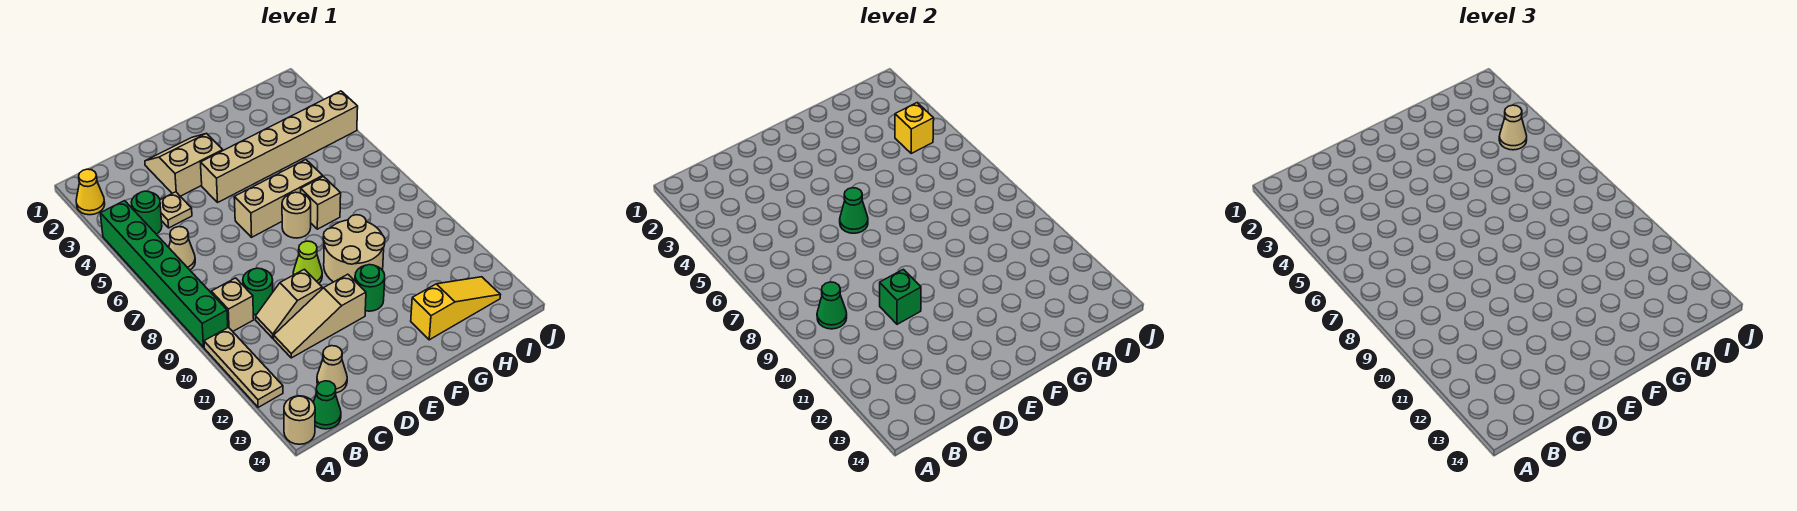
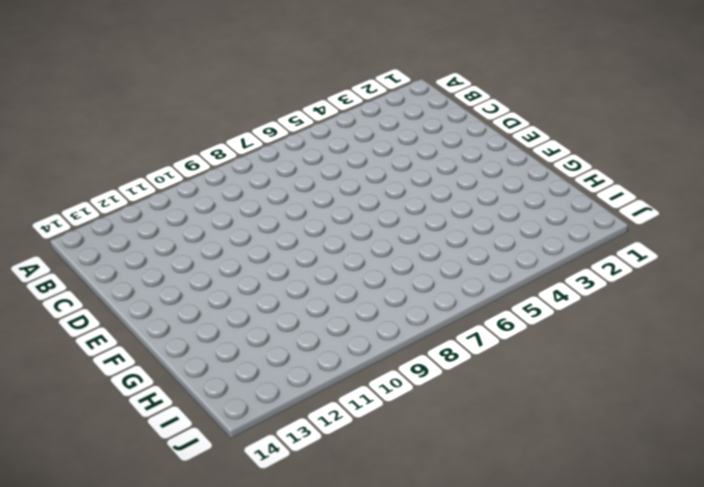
none -> yellow 1x1 cone [76,169,105,215]
none -> green 1x6 brick [100,201,228,347]
none -> tan 1x3 plate [204,327,283,407]

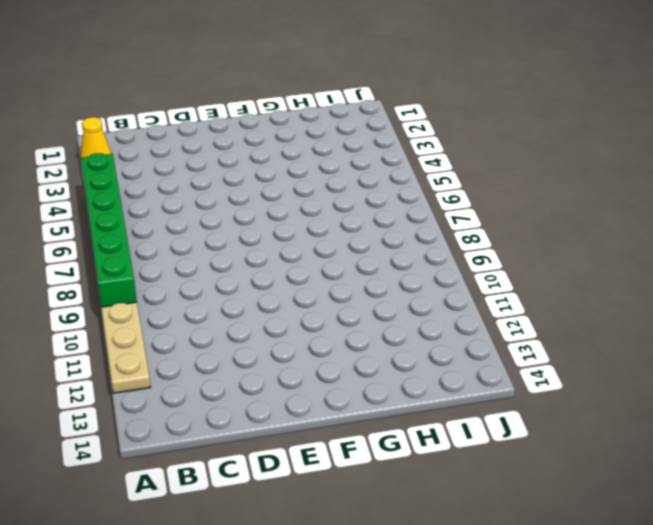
none -> tan 1x1 round brick [284,396,315,444]
none -> green 1x1 round brick [131,191,162,234]
none -> tan 1x1 cone [169,227,195,270]

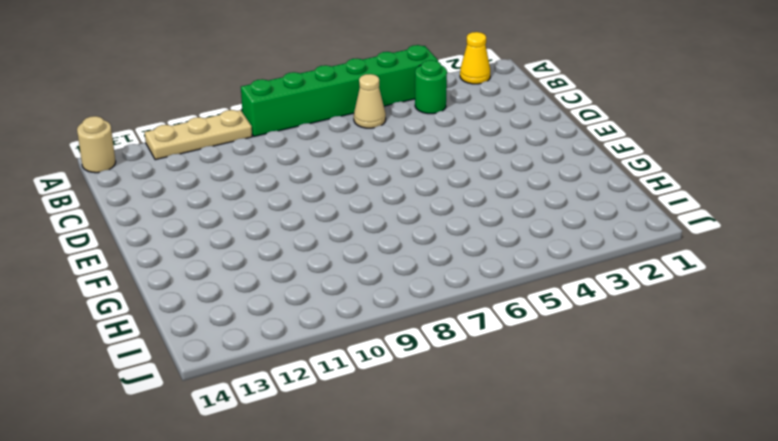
none -> tan 1x1 brick [211,278,254,331]
none -> green 1x1 cone [313,381,341,429]
none -> tan 1x1 plate [160,192,192,228]

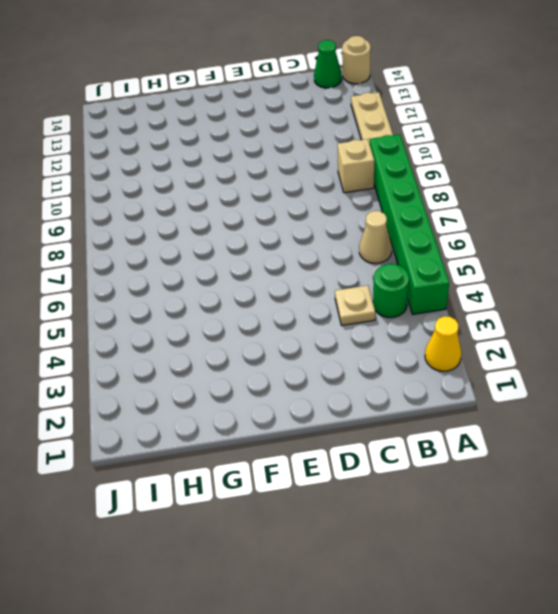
none -> green 1x1 round brick [243,268,273,315]
none -> tan 1x2 slope [256,269,322,338]
none -> tan 1x3 slope [274,274,366,358]

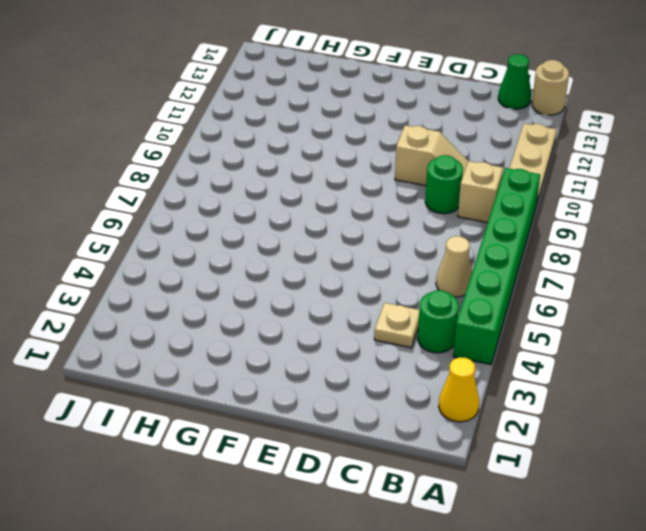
none -> tan 1x3 slope [274,274,366,358]
none -> tan 1x1 cone [317,346,347,393]
none -> tan 2x2 slope [145,133,223,196]

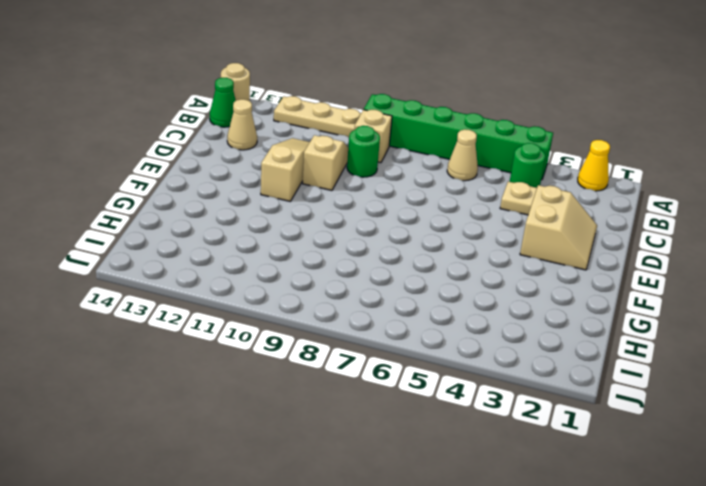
none -> tan 1x6 brick [201,91,358,202]
none -> tan 1x3 brick [234,159,323,237]
none -> lime 1x1 cone [293,241,322,283]

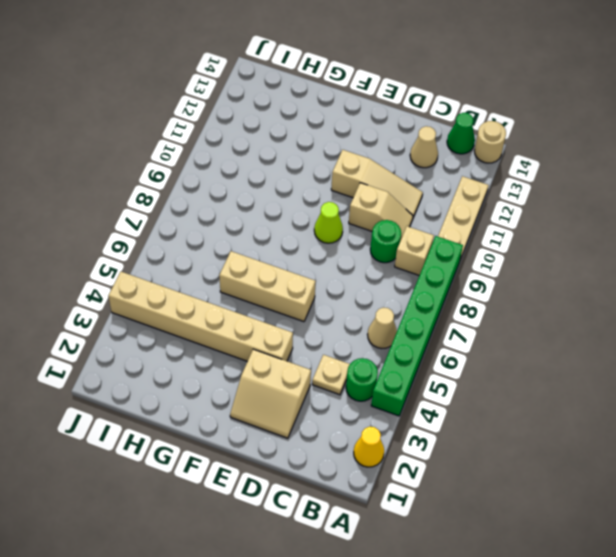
none -> tan 1x1 round brick [282,192,311,238]
none -> tan 2x2 round brick [323,215,385,282]
none -> green 1x1 round brick [355,265,385,311]

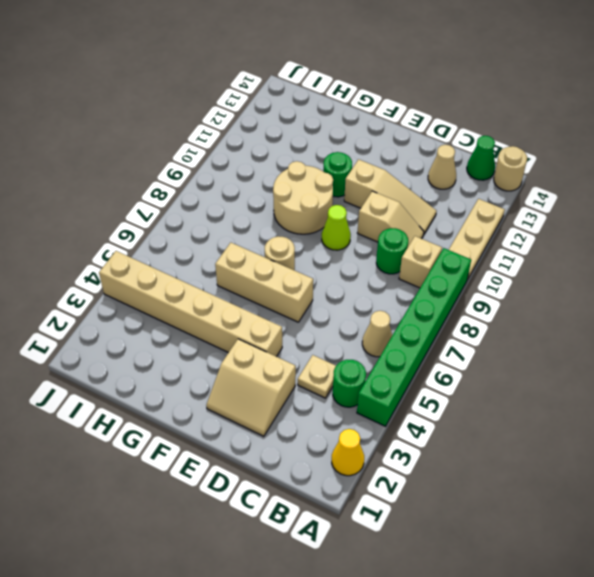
none -> tan 1x1 brick [301,176,341,229]
none -> yellow 1x3 slope [411,277,500,340]
none -> green 1x1 cone [817,282,847,329]

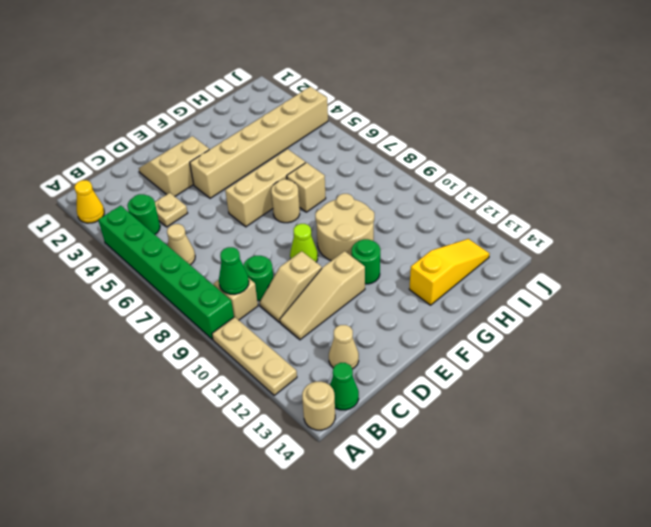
none -> green 1x1 brick [880,269,921,324]
none -> green 1x1 cone [840,188,868,233]
none -> yellow 1x1 brick [895,103,934,153]

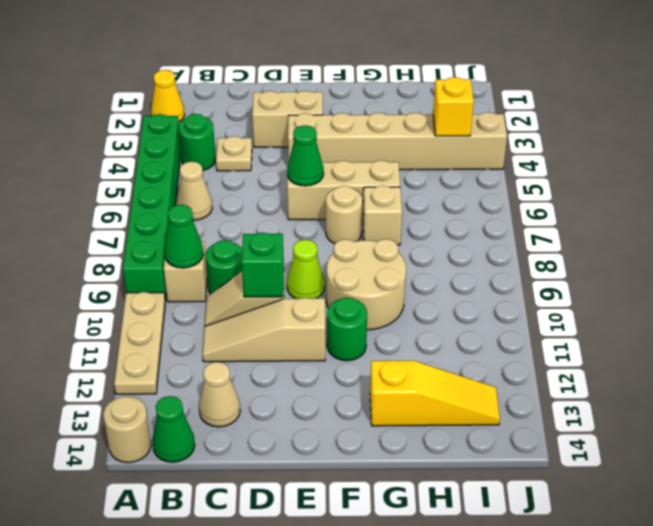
none -> tan 1x1 cone [1499,105,1527,150]

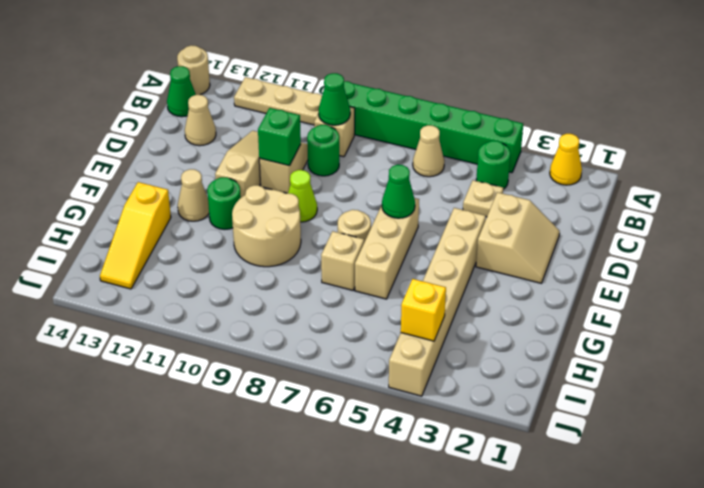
tan 1x1 cone [178,169,209,221] -> tan 1x1 cone moved to [1499,105,1527,150]

